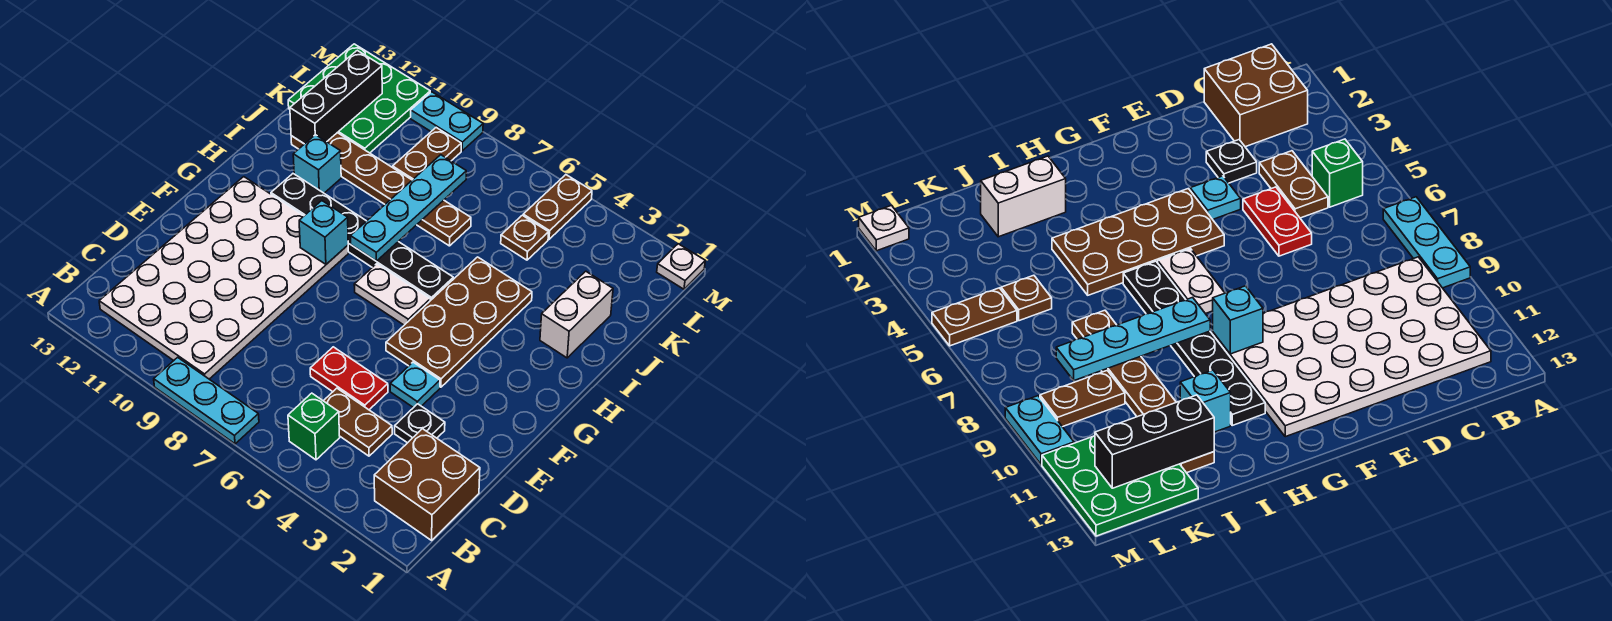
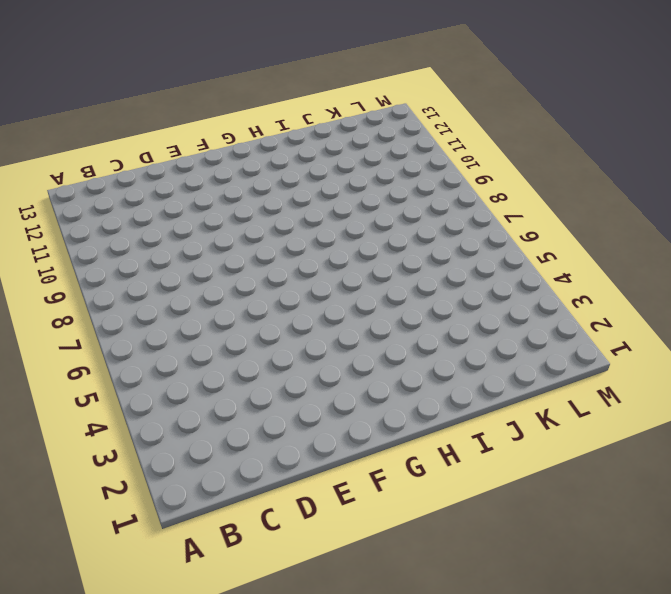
none -> cyan 1x3 plate [154,357,259,444]
none -> brown 2x2 brick [374,429,480,540]
none -> green 1x1 brick [288,393,340,460]

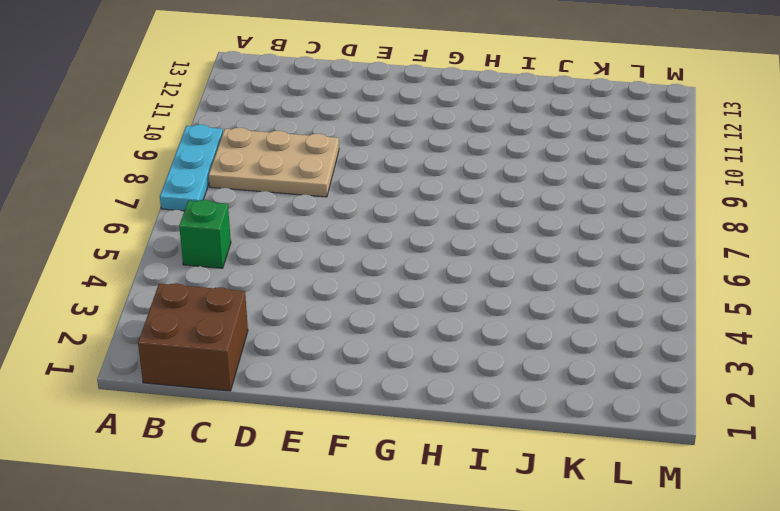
tan 2x3 plate [209,128,339,197] -> white 4x6 plate [99,177,348,379]
none -> brown 1x2 plate [324,388,392,456]
none -> black 1x1 plate [395,404,445,443]
none -> red 1x2 plate [310,347,388,410]

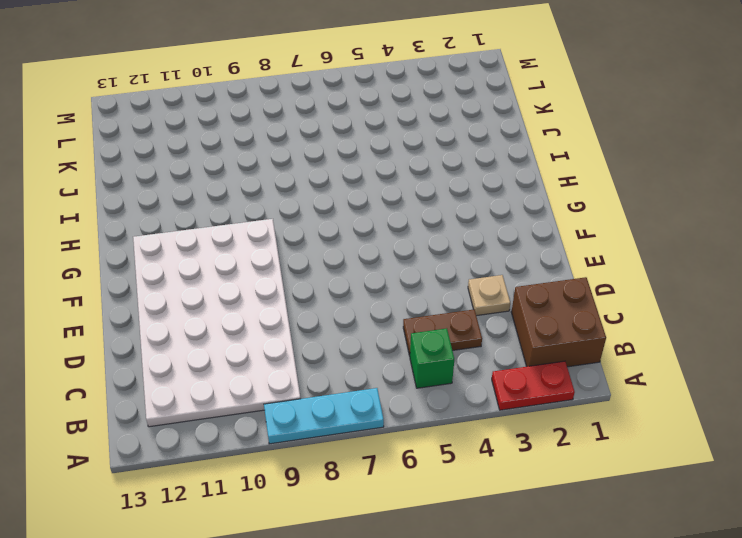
red 1x2 plate [492,361,575,410] -> red 1x2 plate moved to [310,347,388,410]
tan 1x1 plate [468,275,510,316] -> black 1x1 plate [395,404,445,443]
none -> cyan 1x1 plate [390,362,440,408]
none -> brown 2x4 plate [386,257,532,387]
none -> white 1x2 plate [354,264,430,325]

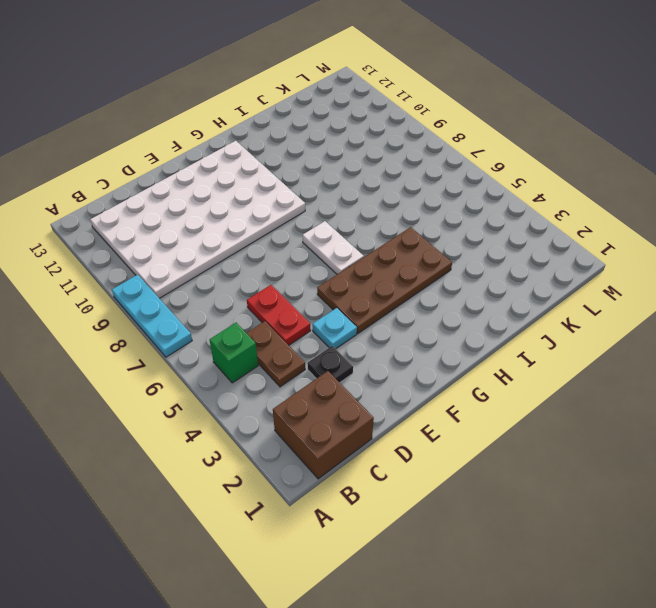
none -> black 1x6 plate [271,174,453,301]
none -> white 1x2 brick [540,271,613,358]
none -> cyan 1x1 brick [293,135,341,193]

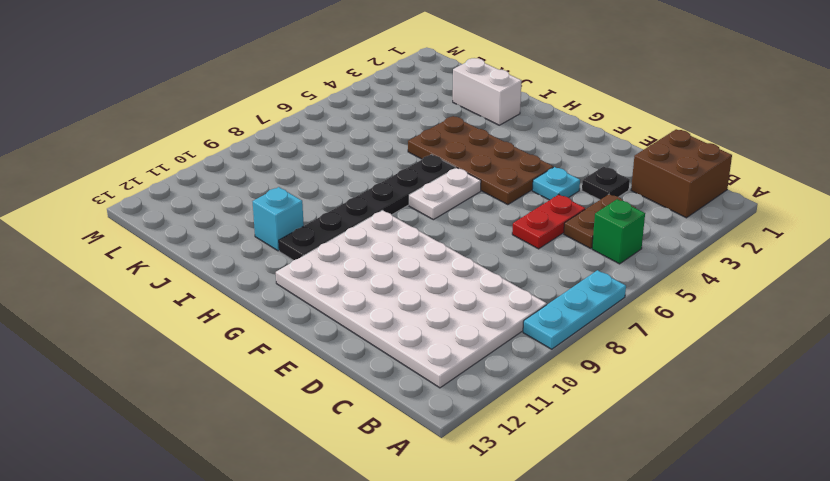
none -> brown 1x6 plate [291,133,471,246]
none -> brown 1x1 plate [501,215,549,260]
none -> brown 1x2 plate [393,128,461,180]

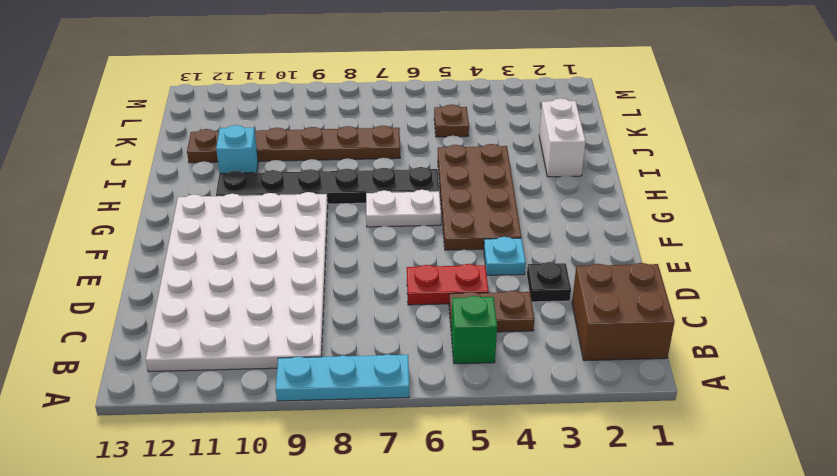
none -> brown 1x2 plate [393,128,461,180]
none -> green 3x3 plate [288,44,430,153]
none -> brown 1x2 plate [523,175,592,239]

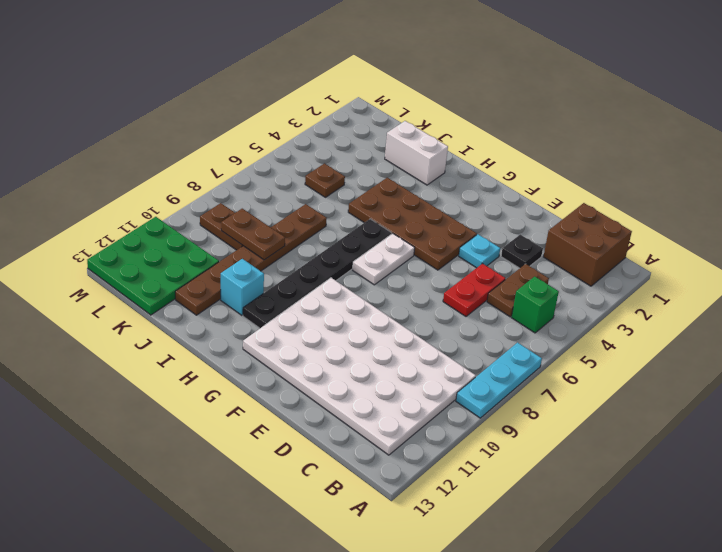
brown 1x2 plate [221,209,285,260] -> brown 1x2 plate moved to [523,175,592,239]
none -> white 1x1 plate [657,244,705,289]
none -> cyan 1x2 plate [411,92,483,151]
none -> cyan 1x1 brick [299,201,348,264]

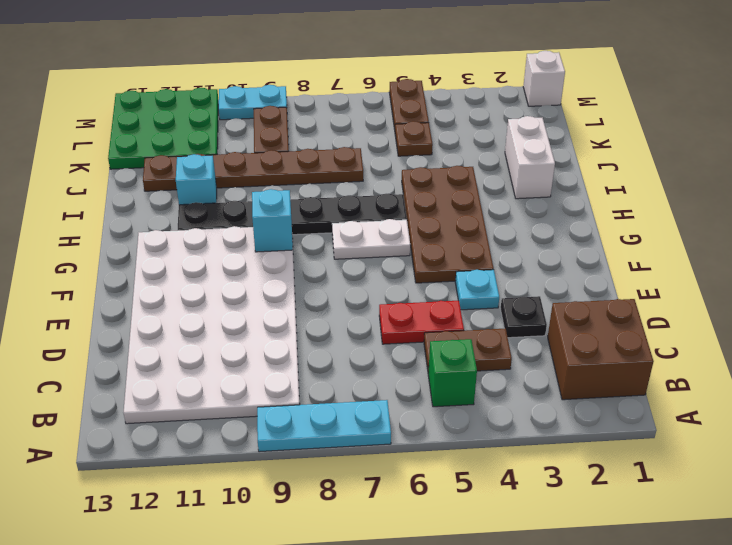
white 1x1 brick [523,51,565,106] -> white 1x1 plate [657,244,705,289]
none -> cyan 1x4 plate [351,155,466,261]
none -> black 1x3 brick [290,50,382,144]

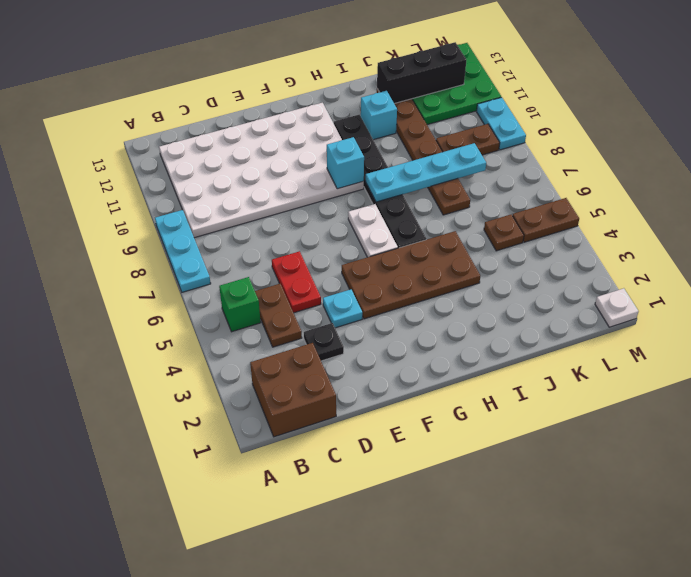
none -> white 1x2 brick [540,271,613,358]

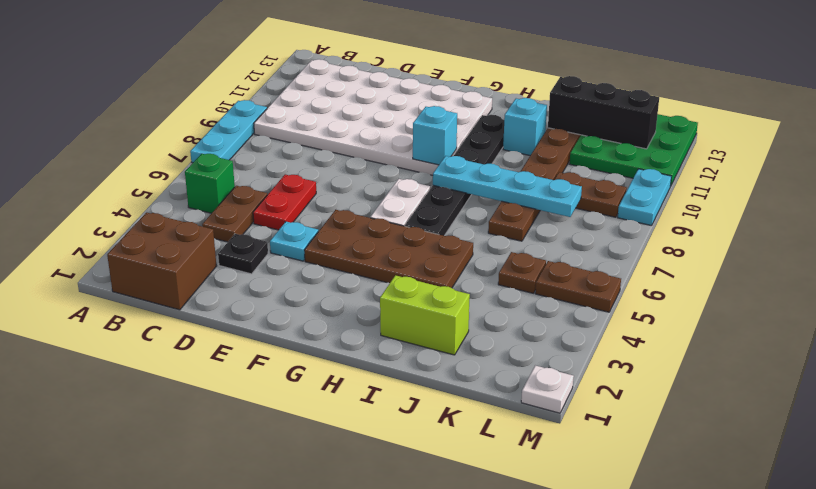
lime 1x2 brick [380,275,470,355] -> white 1x2 brick [540,271,613,358]

